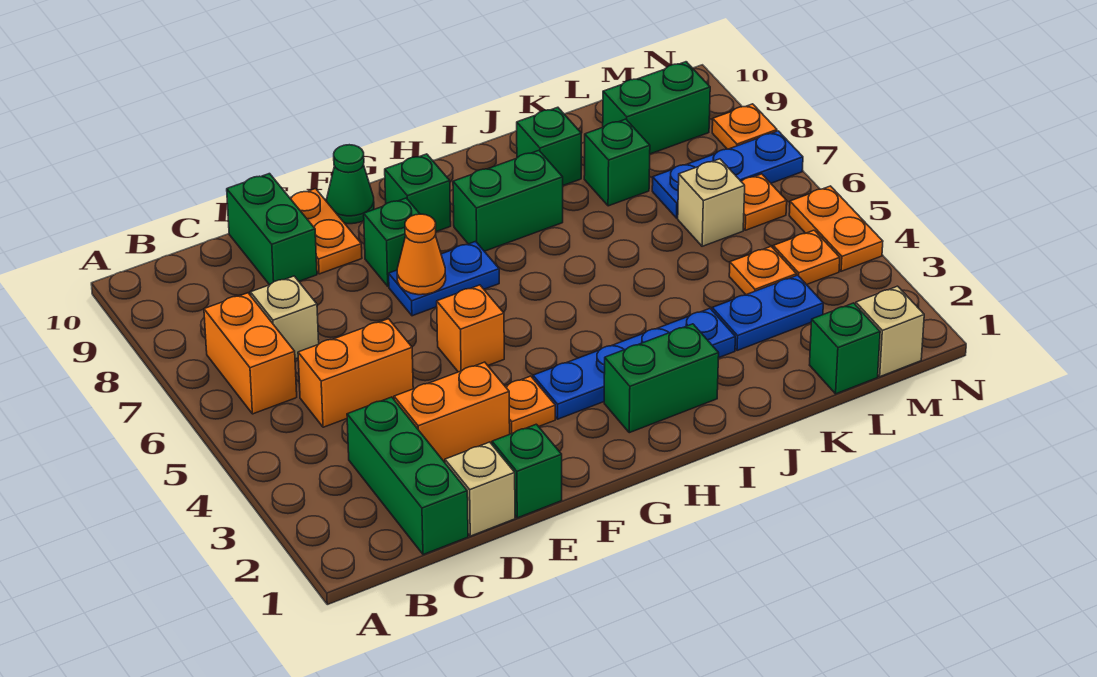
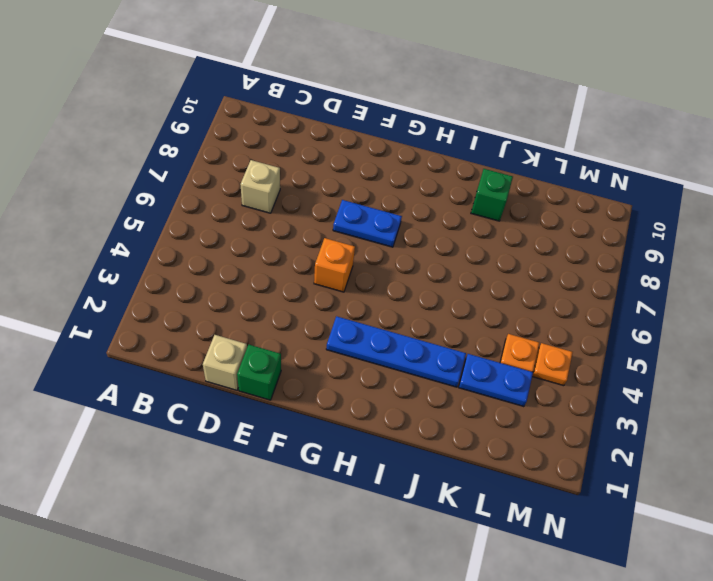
none -> orange 1x2 brick [204,293,297,414]
none -> green 1x3 brick [347,397,468,555]
none -> orange 1x2 brick [298,319,413,427]
none -> orange 1x2 brick [394,362,510,462]

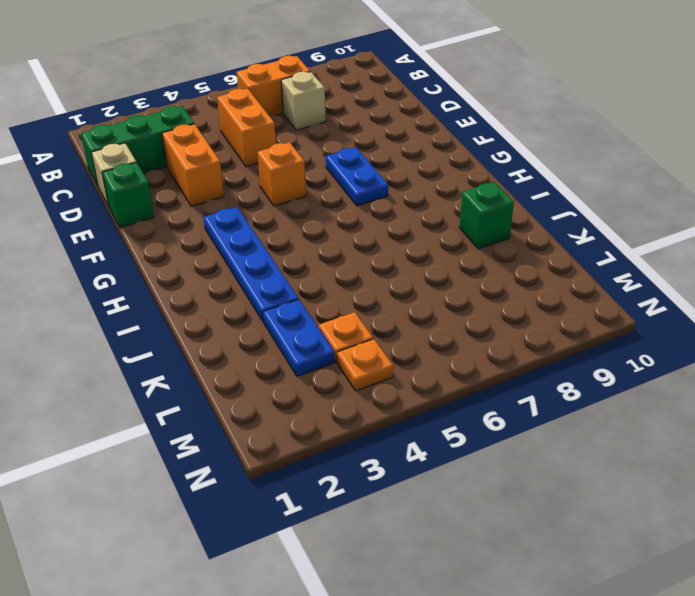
none -> green 1x2 brick [227,174,317,285]
none -> orange 1x2 plate [290,189,362,274]
none -> orange 1x1 plate [505,376,555,434]
none -> green 1x1 brick [364,198,420,286]

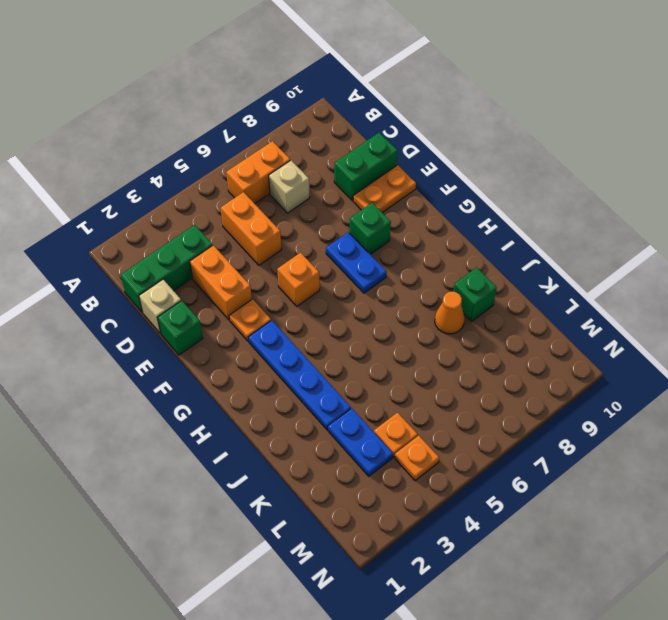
orange 1x1 cone [435,292,465,334] -> orange 1x1 cone moved to [397,214,446,295]
none -> green 1x1 cone [327,145,374,224]
none -> green 1x1 brick [385,154,451,232]
none -> green 1x2 brick [604,324,719,433]
none -> green 1x2 brick [453,151,563,251]

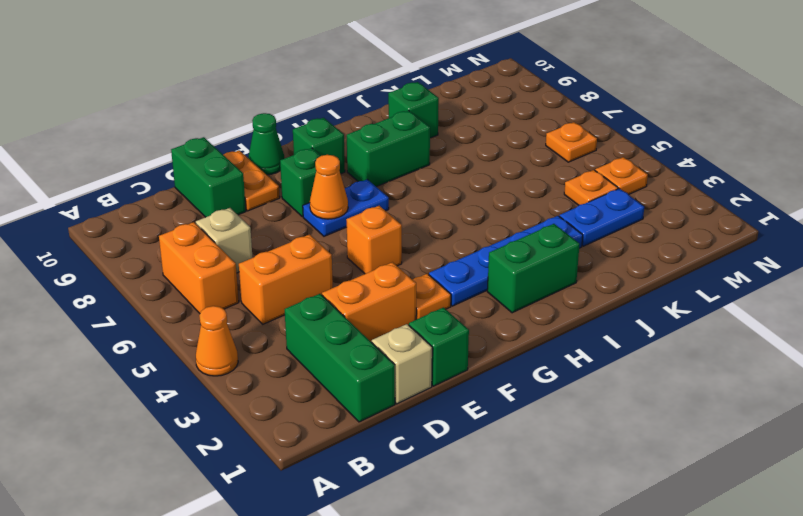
orange 1x1 cone [196,306,238,376] -> none
none -> green 1x1 brick [584,119,650,206]
none -> green 1x1 brick [810,303,880,394]
none -> tan 1x1 brick [678,159,745,246]
none -> blue 1x3 plate [652,131,803,218]

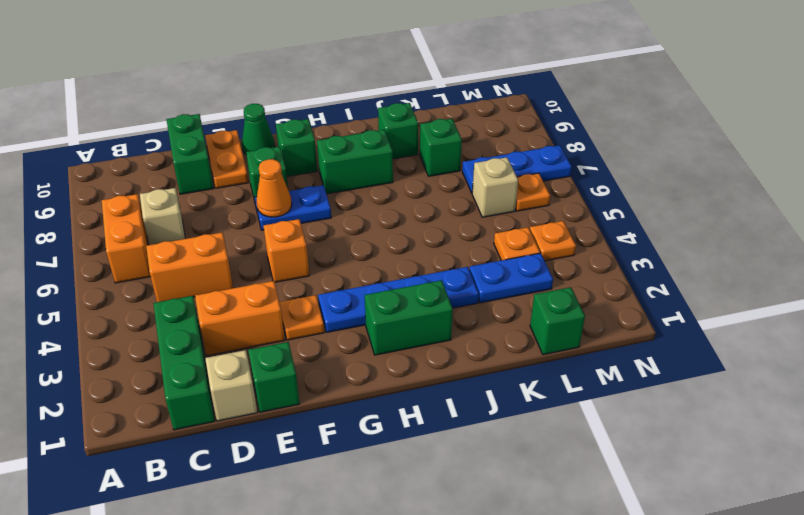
none -> green 1x2 brick [603,62,710,154]
none -> tan 1x1 brick [856,286,924,377]
none -> orange 1x2 plate [789,186,883,271]
none -> orange 1x1 plate [712,104,777,149]

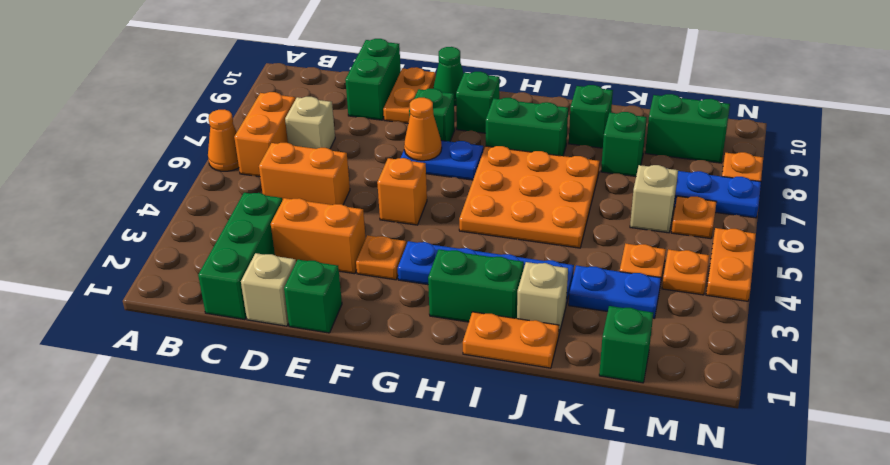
orange 1x1 cone [208,109,239,171] -> none
orange 3x3 plate [459,146,600,248] -> none
orange 1x2 plate [463,312,559,368] -> none
tan 1x1 brick [517,262,568,334] -> tan 1x1 brick moved to [856,286,924,377]

